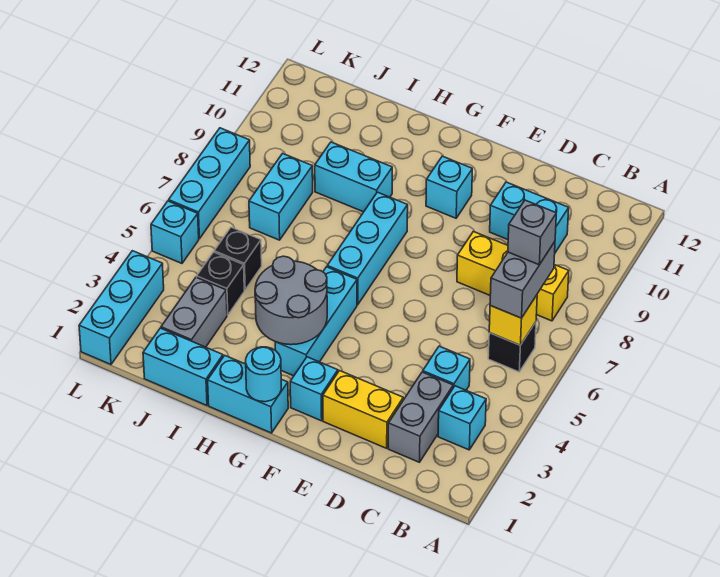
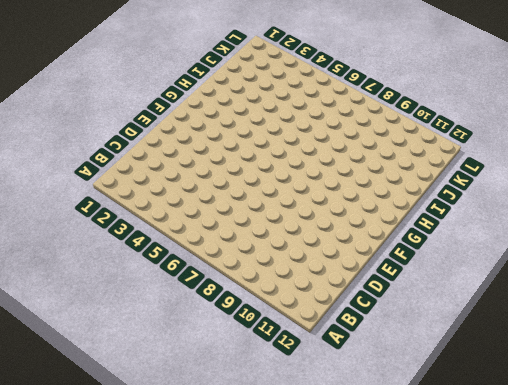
none -> cyan 1x1 brick [438,386,486,450]
none -> black 1x1 brick [488,322,536,372]
none -> yellow 1x3 brick [457,231,569,321]

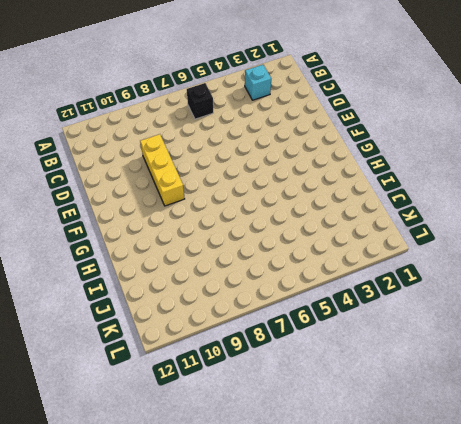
yellow 1x3 brick [140,134,185,206] -> yellow 1x3 brick moved to [457,231,569,321]
none -> grey 1x2 brick [388,372,453,462]
none -> cyan 1x1 brick [423,346,470,390]
none -> cyan 1x2 brick [490,182,569,253]

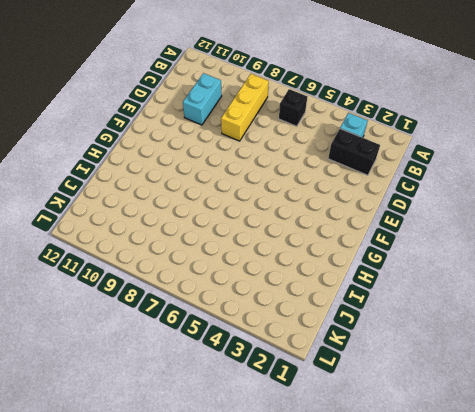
black 1x2 brick [328,129,380,175] -> grey 1x2 brick [388,372,453,462]
none -> cyan 1x1 brick [423,346,470,390]
none -> yellow 1x2 brick [323,371,403,448]
none -> cyan 1x1 brick [290,357,338,421]

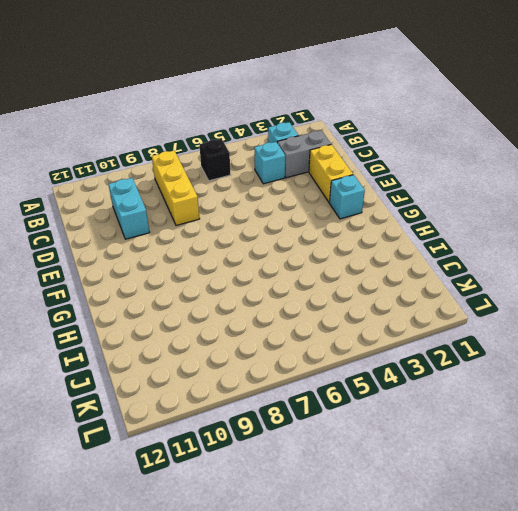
none -> cyan 1x1 brick [426,156,472,218]
none -> cyan 1x2 brick [208,355,288,433]
none -> cyan 1x3 brick [275,267,357,376]

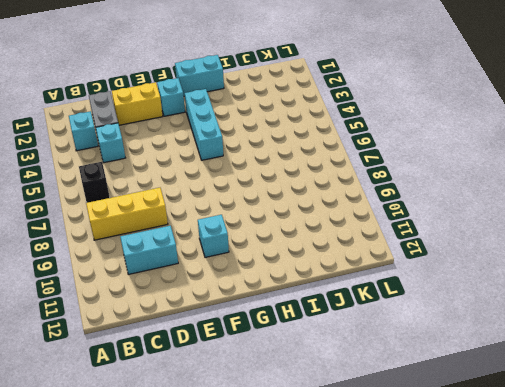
none -> cyan 1x3 brick [327,192,408,305]
none -> cyan 1x2 brick [315,142,392,212]
none -> cyan 1x2 brick [143,328,223,405]

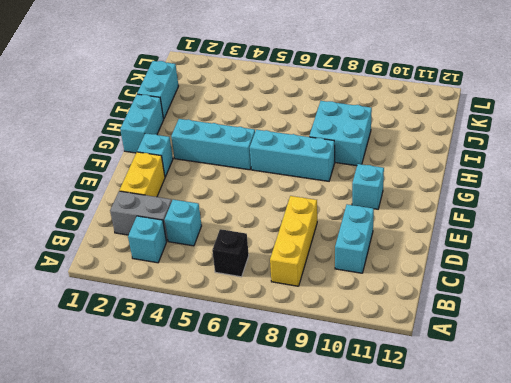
cyan 2x2 brick [309,101,372,166] -> cyan 1x2 brick [315,142,392,212]
none -> grey 1x2 brick [161,277,227,347]
none -> black 1x1 brick [197,252,244,315]
none -> black 1x1 brick [214,227,262,290]

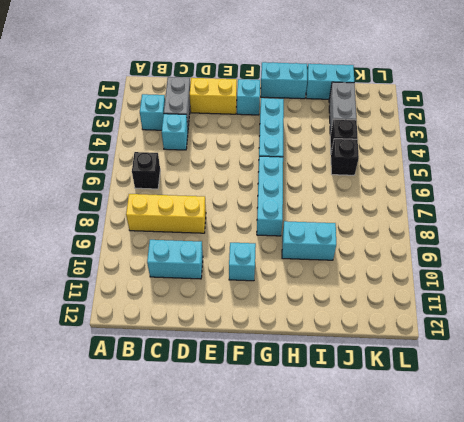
none -> cyan 1x2 brick [249,153,313,240]
none -> cyan 1x3 brick [79,251,164,364]
none -> cyan 1x1 brick [151,201,199,263]

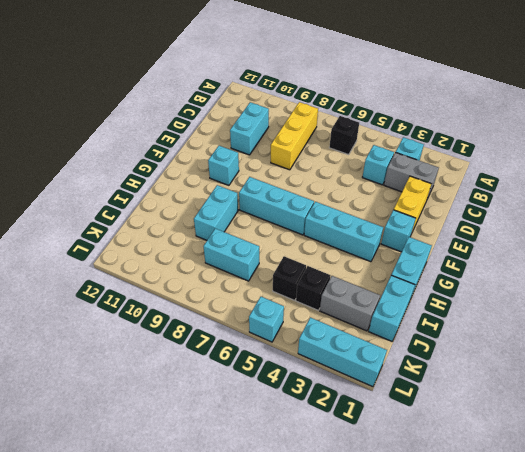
none -> cyan 1x3 brick [169,128,250,239]
none -> yellow 1x1 brick [489,295,537,345]
none -> cyan 1x1 round brick [246,347,281,402]

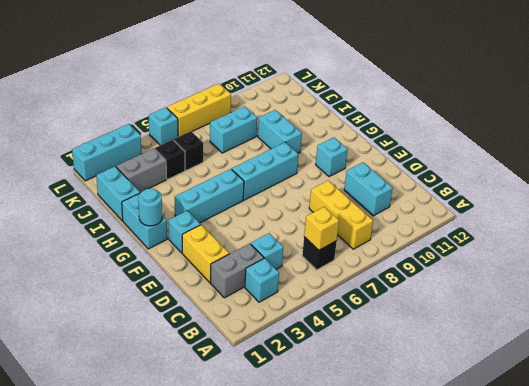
yellow 1x3 brick [167,84,231,137] -> cyan 1x3 brick [169,128,250,239]
none -> grey 2x2 round brick [255,256,327,345]
none -> grey 1x2 brick [490,242,555,318]
none -> grey 1x1 brick [508,200,556,265]

